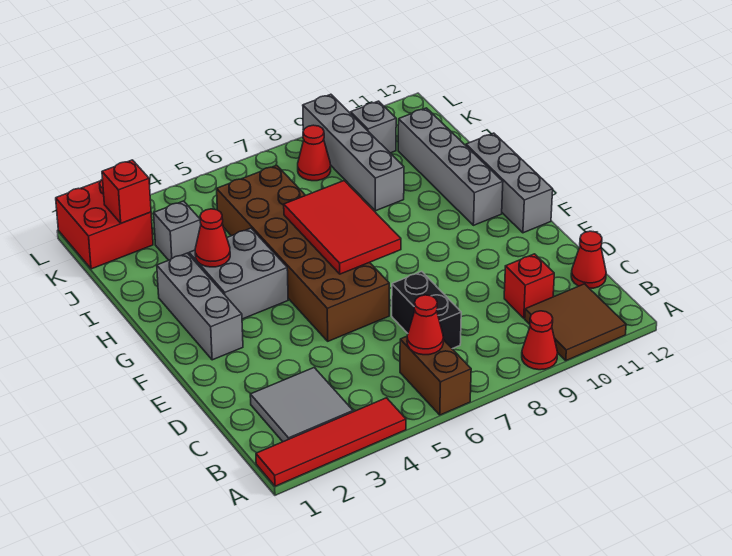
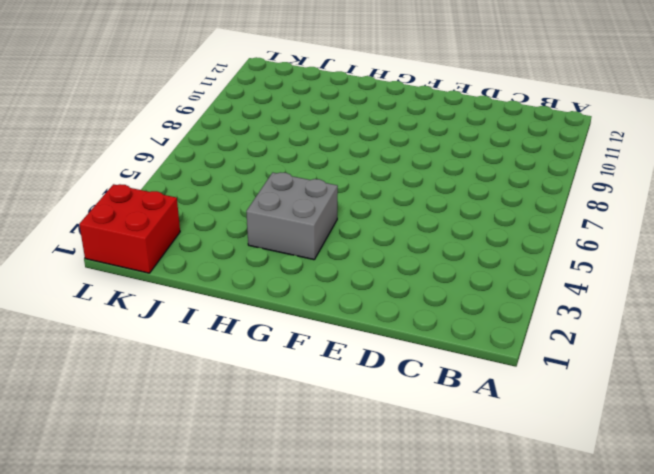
none -> red 1x4 tile [256,398,406,486]
none -> brown 1x2 brick [400,336,471,415]
none -> red 1x1 cone [522,311,558,370]

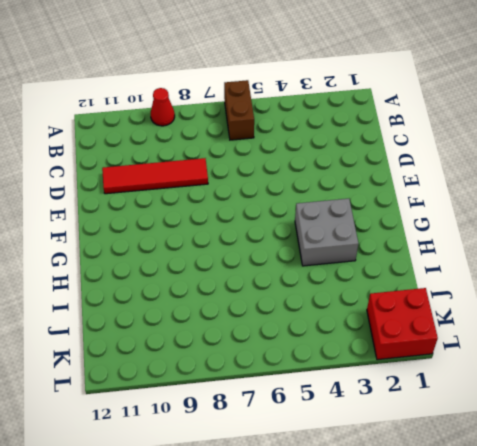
red 1x4 tile [102,158,208,194] -> red 1x4 tile moved to [256,398,406,486]
none -> brown 2x2 tile [525,284,626,361]
none -> grey 2x2 tile [250,368,353,442]
none -> black 1x2 brick [392,271,461,349]

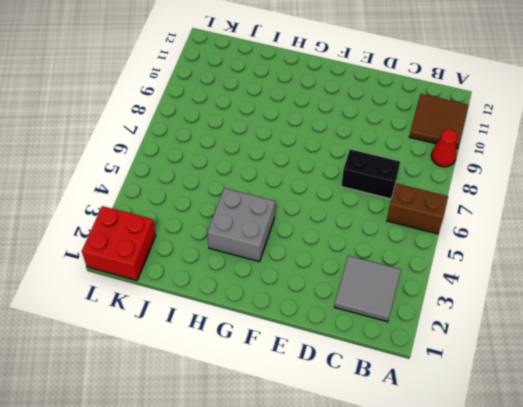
none -> red 1x4 tile [256,398,406,486]
none -> red 1x1 brick [504,254,554,318]
none -> red 1x1 cone [571,231,606,289]

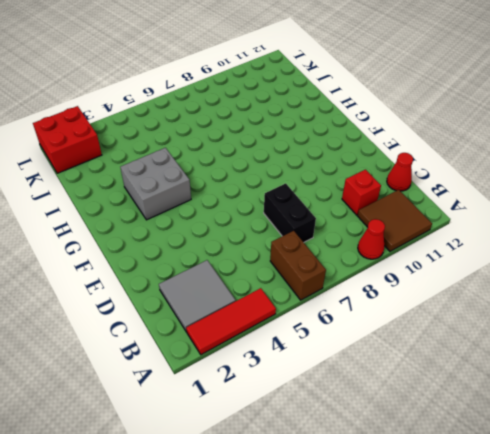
red 1x3 tile [186,288,276,355] -> red 1x4 tile [256,398,406,486]
none -> brown 2x6 brick [217,165,389,341]
none -> grey 1x3 brick [157,253,243,360]
none -> grey 1x3 brick [466,133,553,233]

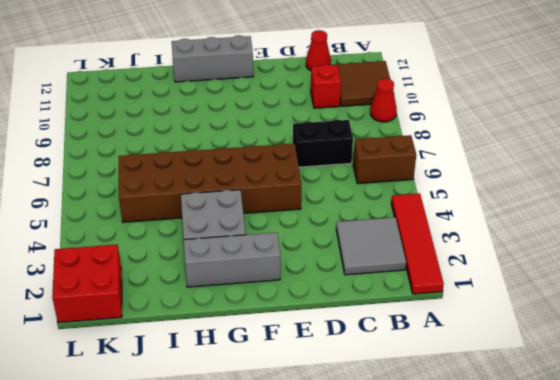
none -> grey 1x4 brick [398,108,503,225]
none -> grey 1x4 brick [303,94,404,211]
none -> grey 1x1 brick [154,201,201,260]

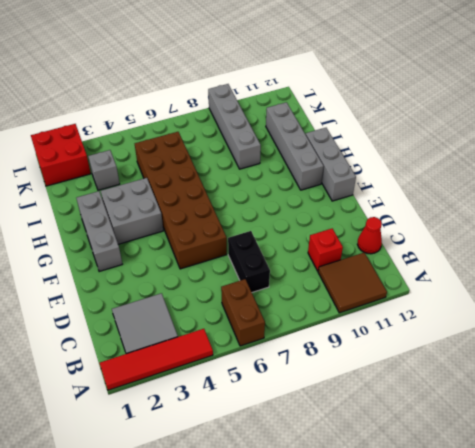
none -> red 1x1 cone [522,311,558,370]
none -> red 1x1 cone [298,125,331,181]
none -> grey 1x1 brick [351,101,396,153]

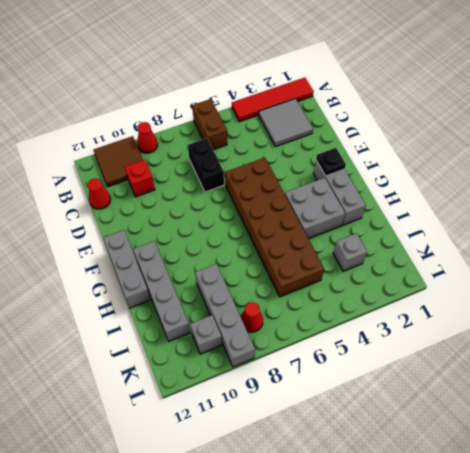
black 1x1 plate [316,148,346,176] -> none
none -> red 2x2 brick [56,179,153,269]
none -> red 1x1 cone [407,295,443,355]
none -> red 2x3 tile [284,181,401,274]

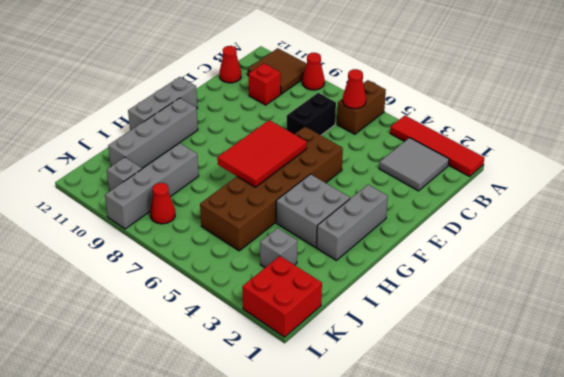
none -> red 1x1 cone [195,209,230,267]
none -> red 1x1 brick [102,160,151,223]

